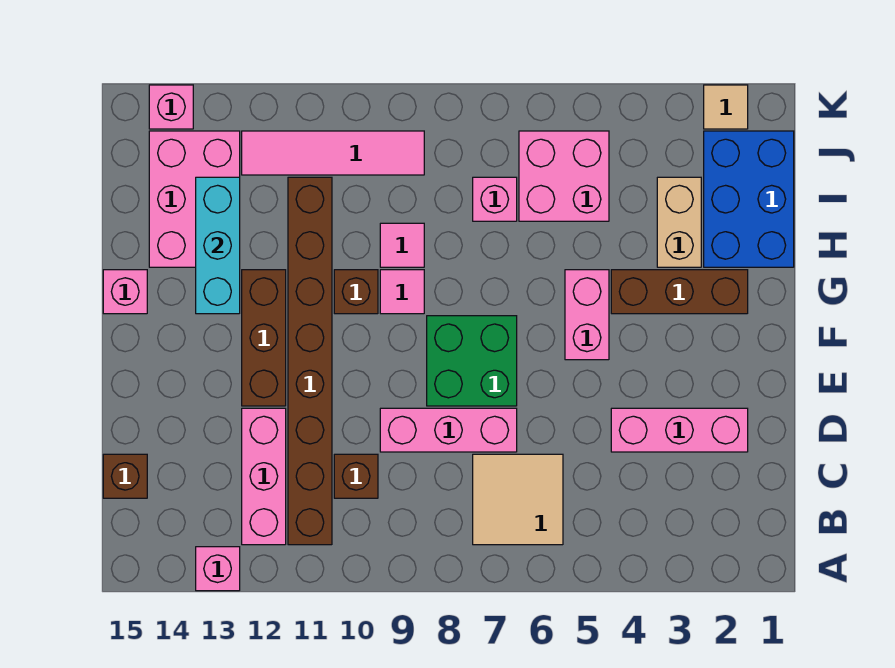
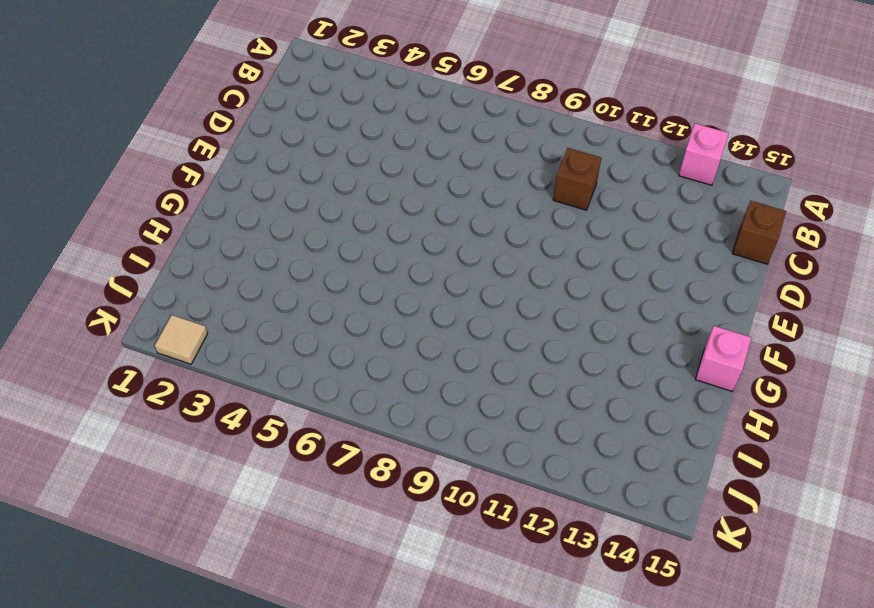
none -> tan 2x2 tile [473,454,563,545]
none -> brown 1x8 brick [288,177,332,545]
none -> pink 1x3 brick [242,408,286,545]

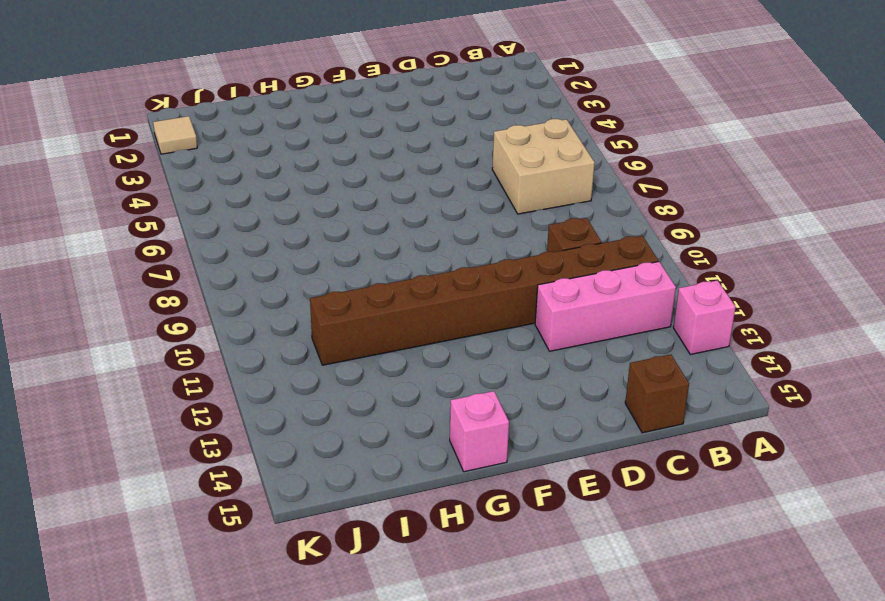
tan 2x2 brick [492,119,595,214] -> tan 2x2 tile [473,454,563,545]
none -> pink 1x3 brick [611,408,748,452]
none -> pink 1x3 brick [380,408,517,452]
none -> green 2x2 brick [427,316,517,406]

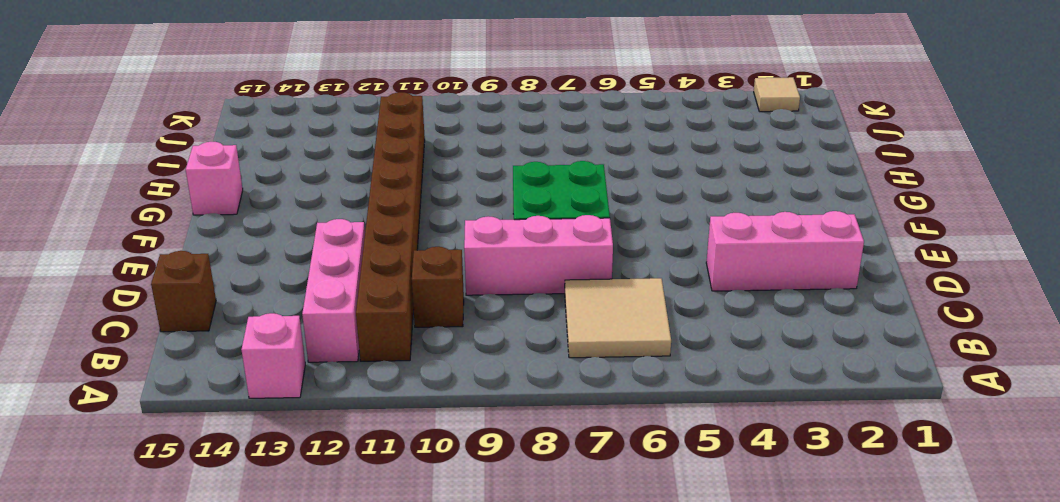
none -> brown 1x3 brick [242,270,286,406]
none -> pink 1x2 brick [565,270,609,360]
none -> brown 1x3 brick [611,270,748,314]

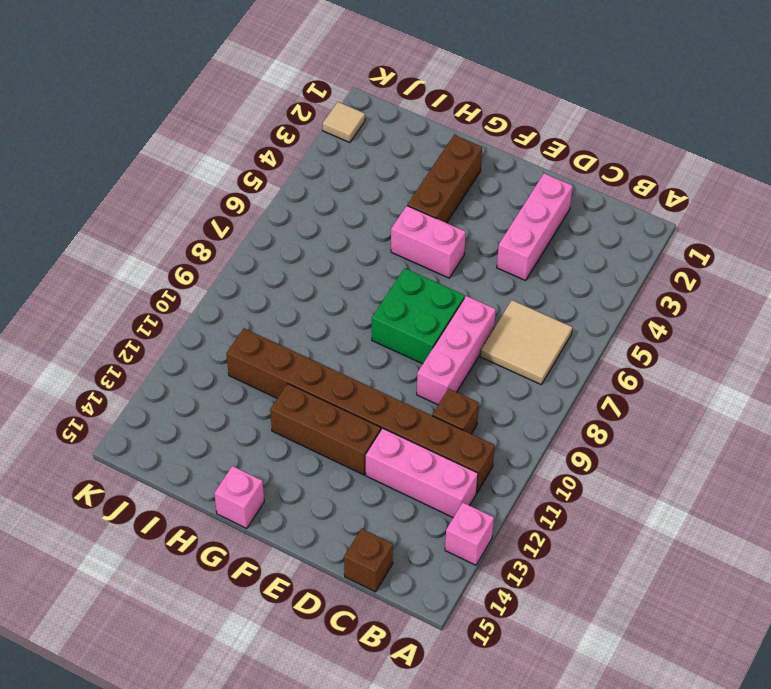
none -> pink 1x1 tile [380,270,424,314]
none -> brown 1x1 brick [334,270,378,314]
none -> blue 2x3 brick [704,131,794,267]

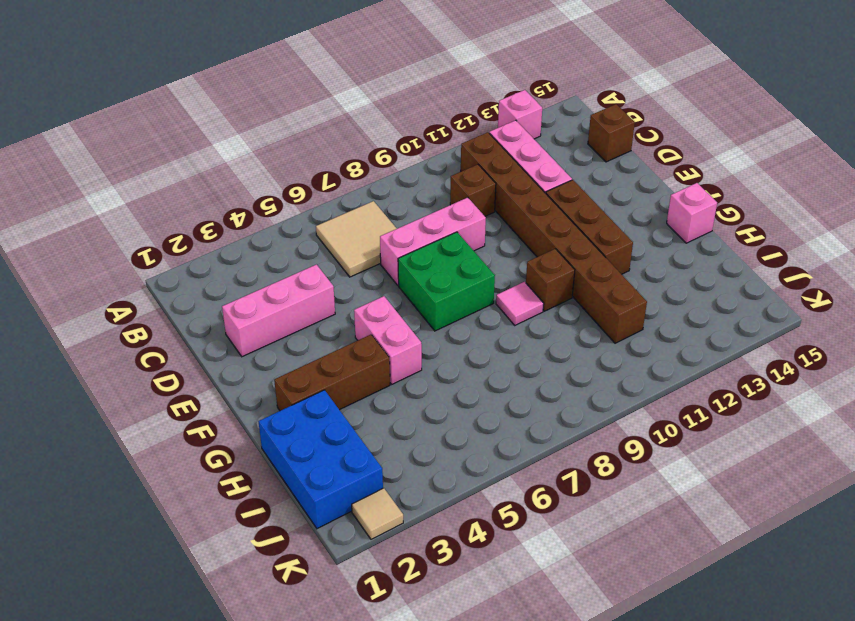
none -> tan 1x2 brick [657,177,701,267]
none -> pink 1x1 tile [380,223,424,267]
none -> pink 2x3 brick [149,131,240,267]

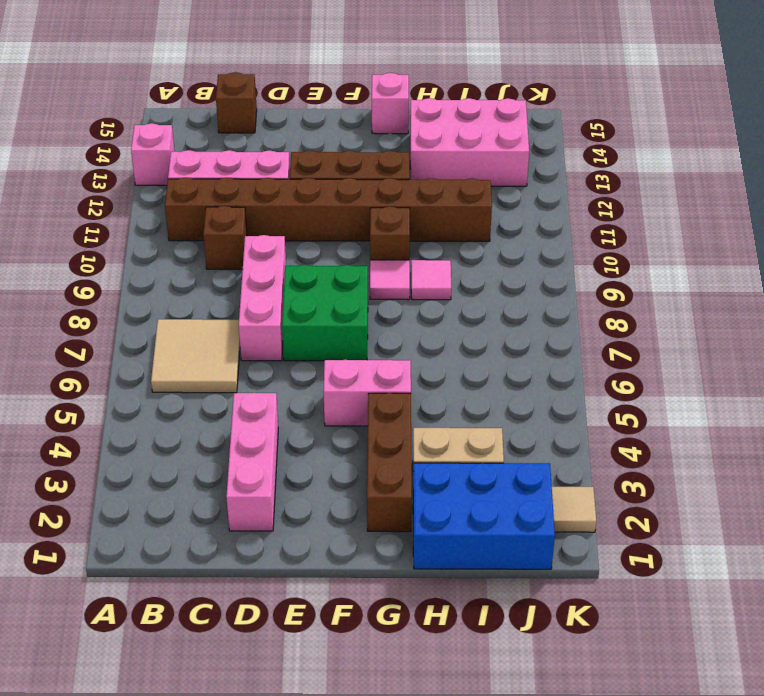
none -> pink 2x2 brick [519,131,609,221]
none -> pink 1x1 brick [473,177,517,221]
none -> pink 1x4 tile [242,131,424,175]

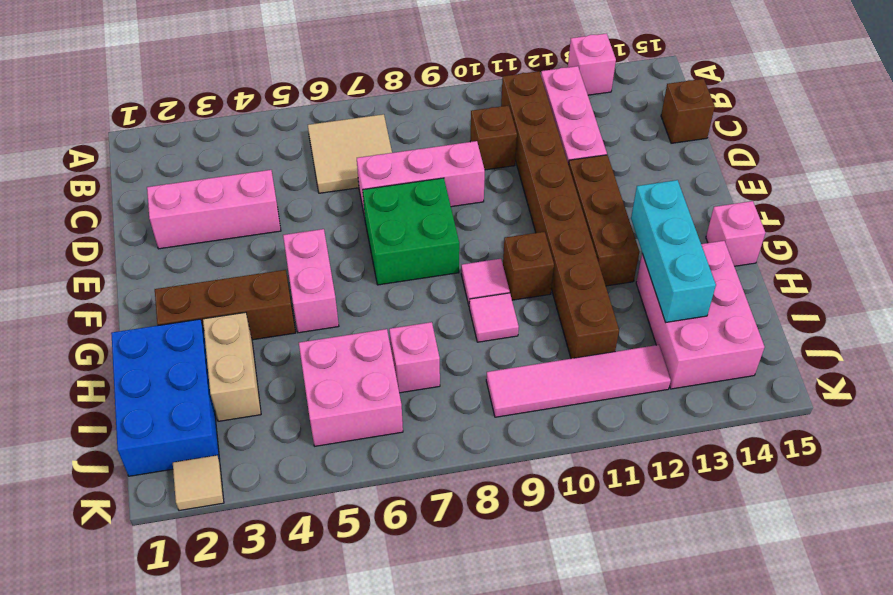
none -> pink 1x1 brick [149,85,193,129]

